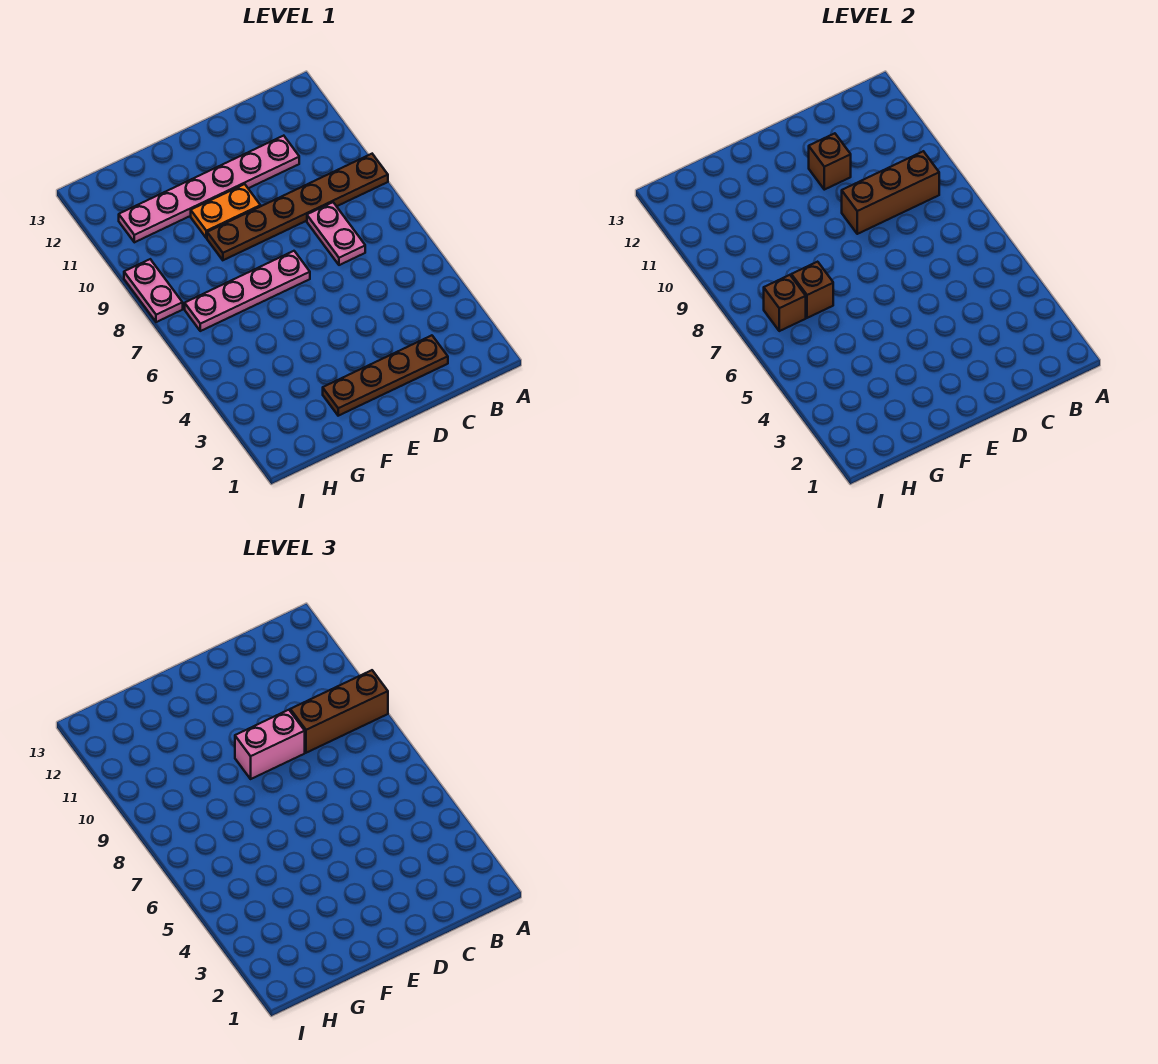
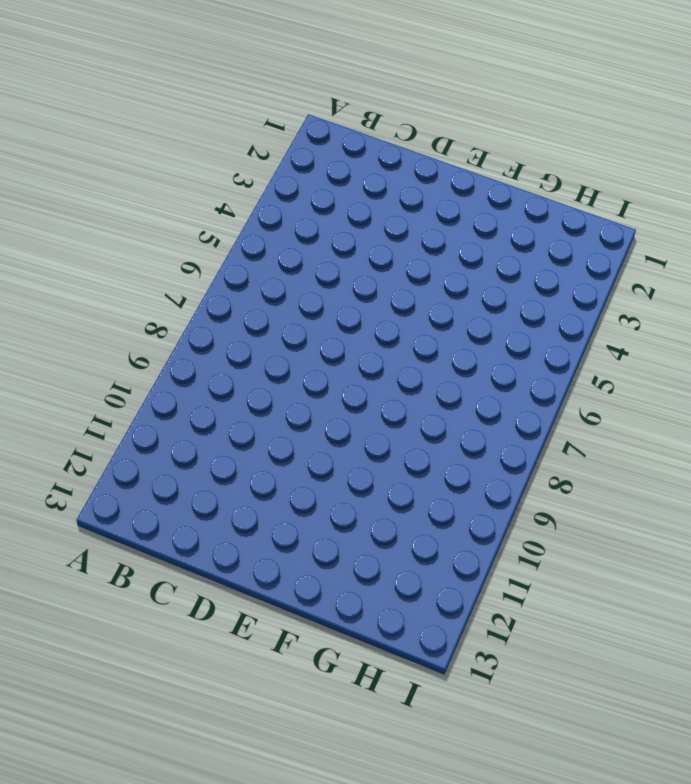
none -> brown 1x6 plate [207,154,388,260]
none -> brown 1x4 plate [323,335,448,416]
none -> pink 1x2 plate [307,202,365,265]

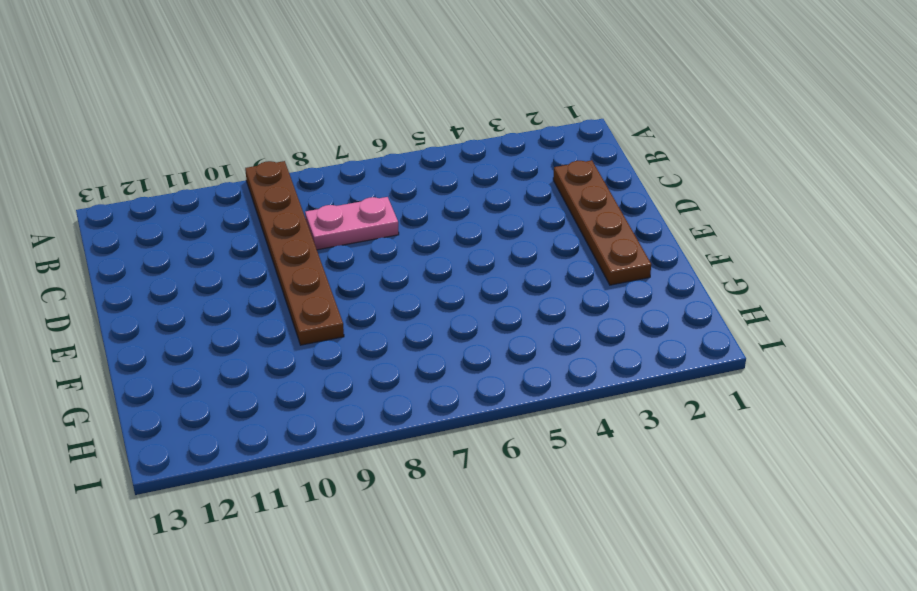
none -> pink 1x6 plate [119,136,299,242]
none -> pink 1x4 plate [185,251,310,331]
none -> orange 1x2 plate [191,184,261,238]

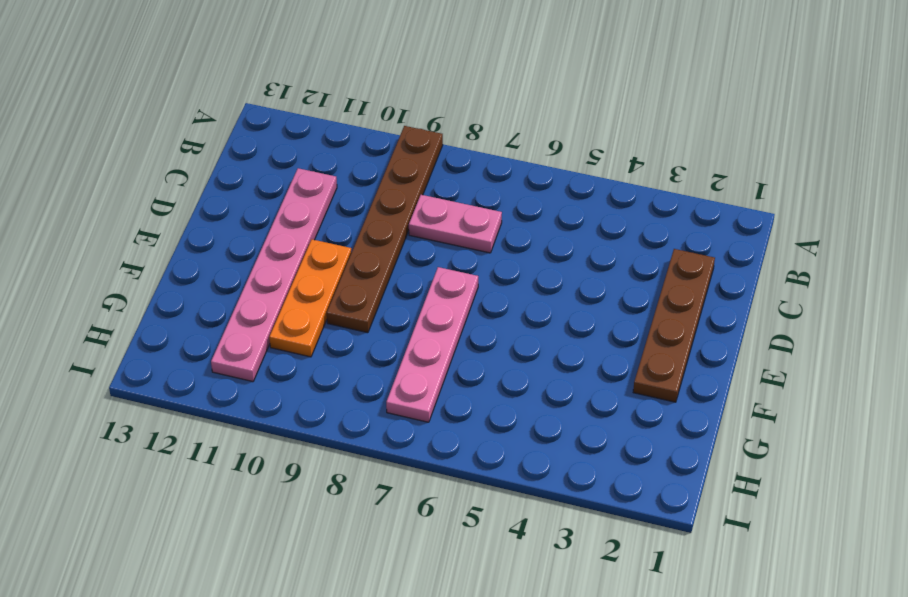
orange 1x3 plate [269,239,351,357] -> orange 1x2 plate [191,184,261,238]
none -> pink 1x2 plate [124,259,183,322]
none -> brown 1x3 brick [842,151,939,234]
none -> brown 1x1 brick [809,133,851,190]

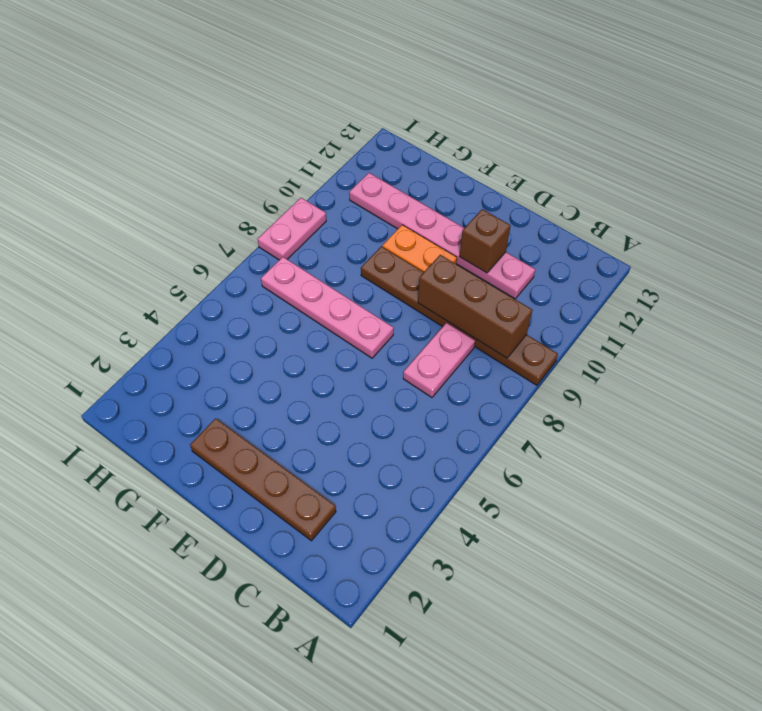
none -> brown 1x1 brick [791,262,833,318]
none -> brown 1x1 brick [764,275,806,331]
none -> brown 1x3 brick [290,670,388,753]

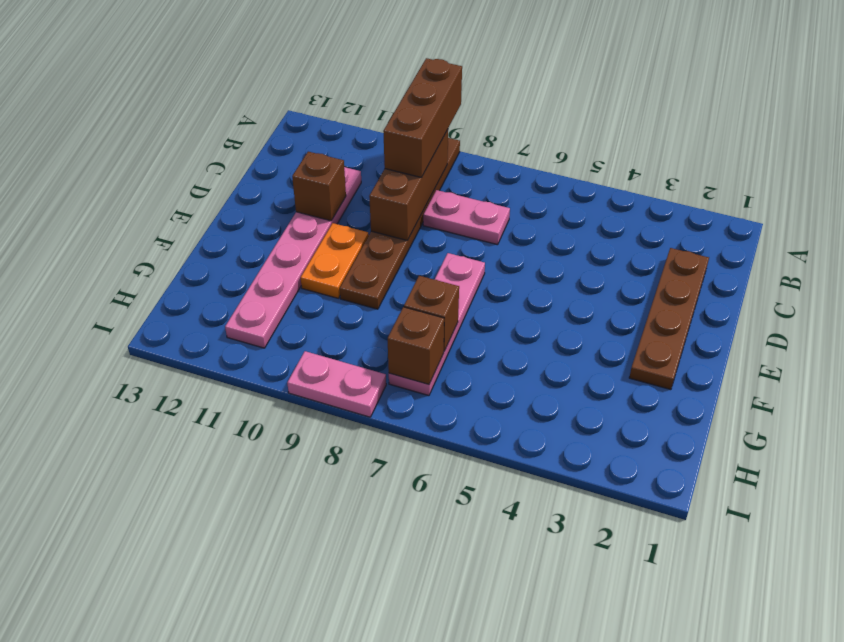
none -> pink 1x2 brick [235,710,305,779]

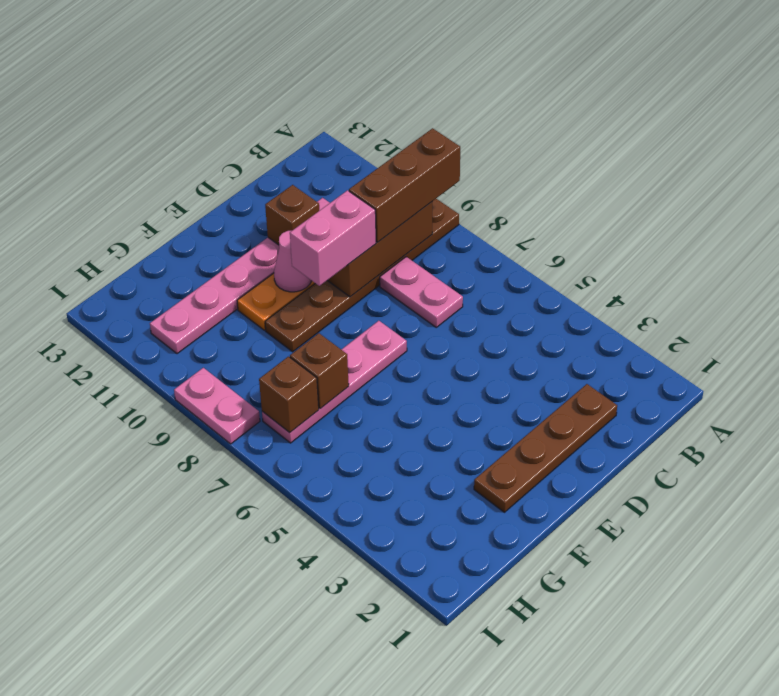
pink 1x1 cone [274,231,312,292] -> none

